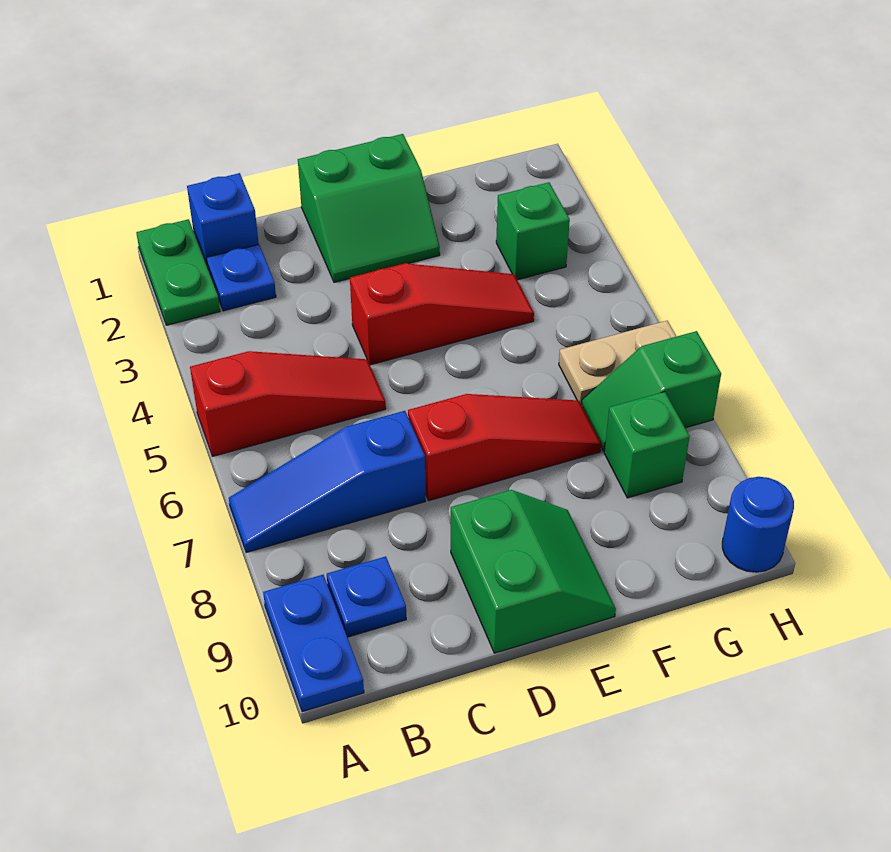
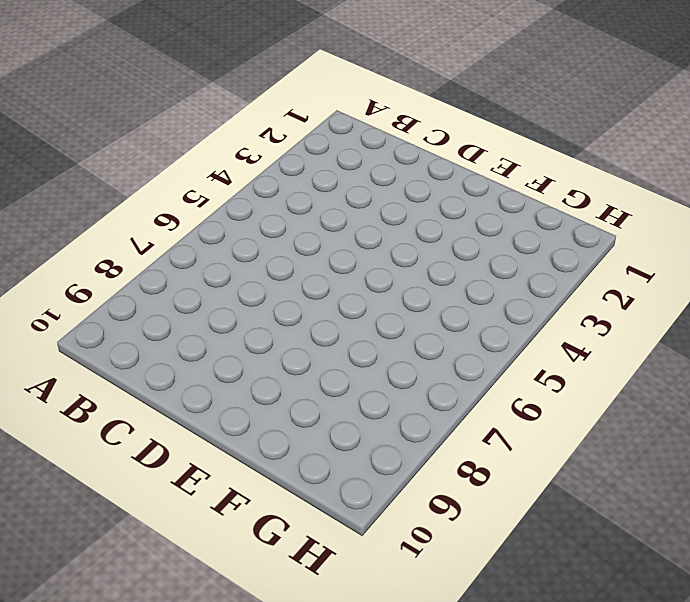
none -> green 1x2 plate [136,219,220,325]
none -> red 1x3 slope [190,351,386,456]
none -> blue 1x3 slope [229,411,425,553]

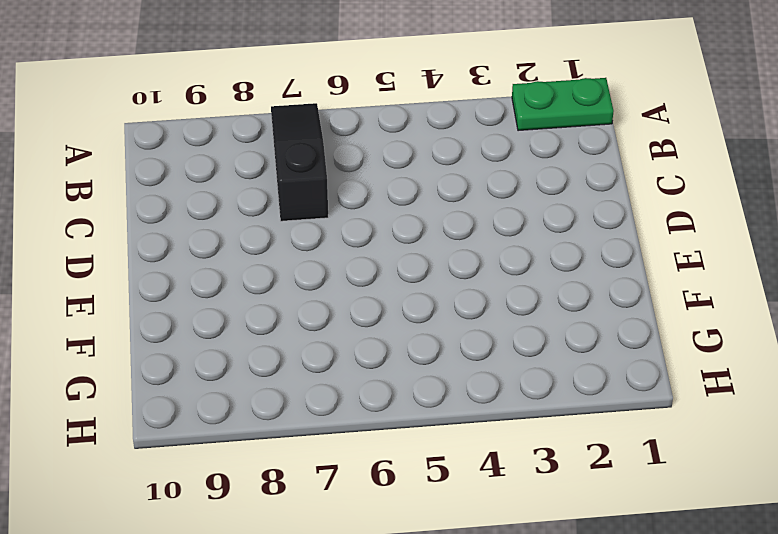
black 1x3 slope [271,103,328,221] -> blue 1x3 slope [229,411,425,553]
none -> red 1x3 slope [190,351,386,456]
none -> blue 1x2 plate [263,575,364,712]
none -> blue 1x1 brick [187,173,259,268]

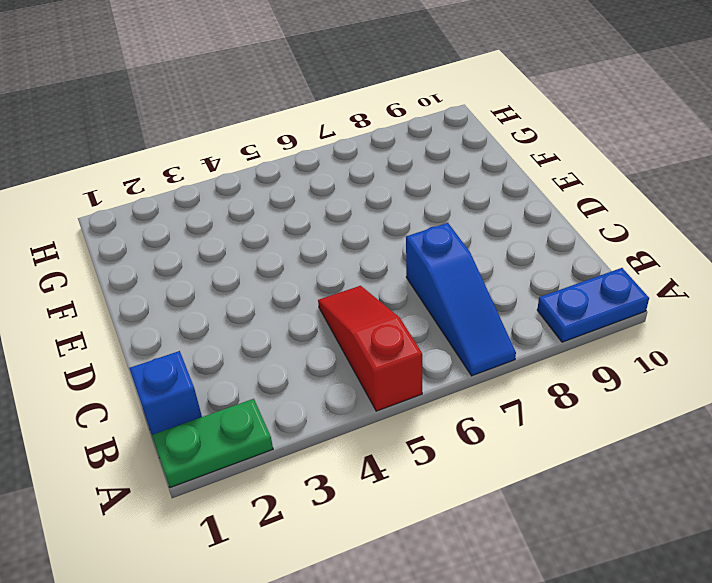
none -> blue 1x1 plate [207,244,276,311]
none -> blue 1x1 plate [327,556,406,637]
none -> green 2x2 slope [298,134,440,282]

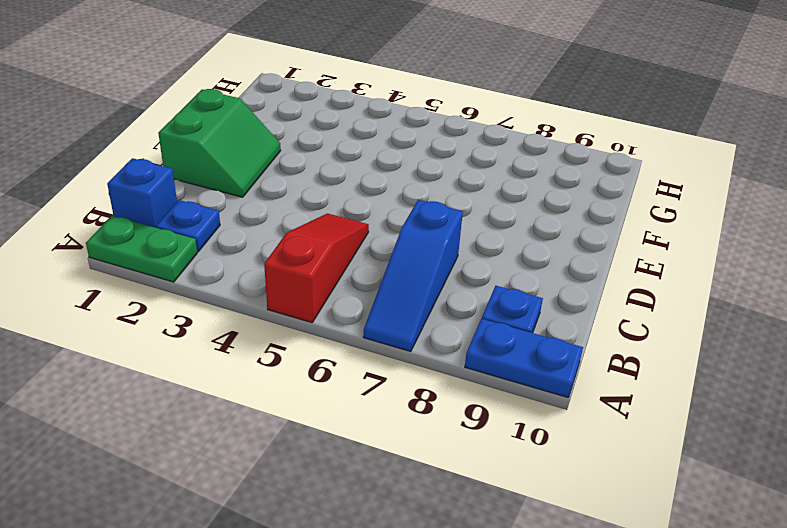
none -> red 1x3 slope [350,263,534,365]
none -> red 1x3 slope [408,394,601,501]
none -> green 2x2 slope [451,490,616,653]

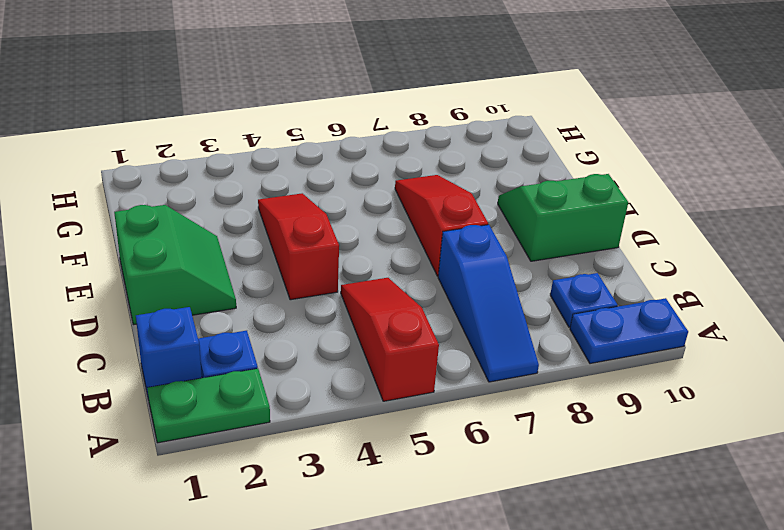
none -> green 1x1 brick [496,182,570,280]
none -> tan 1x2 plate [559,321,676,404]
none -> green 1x2 slope [581,331,721,451]

